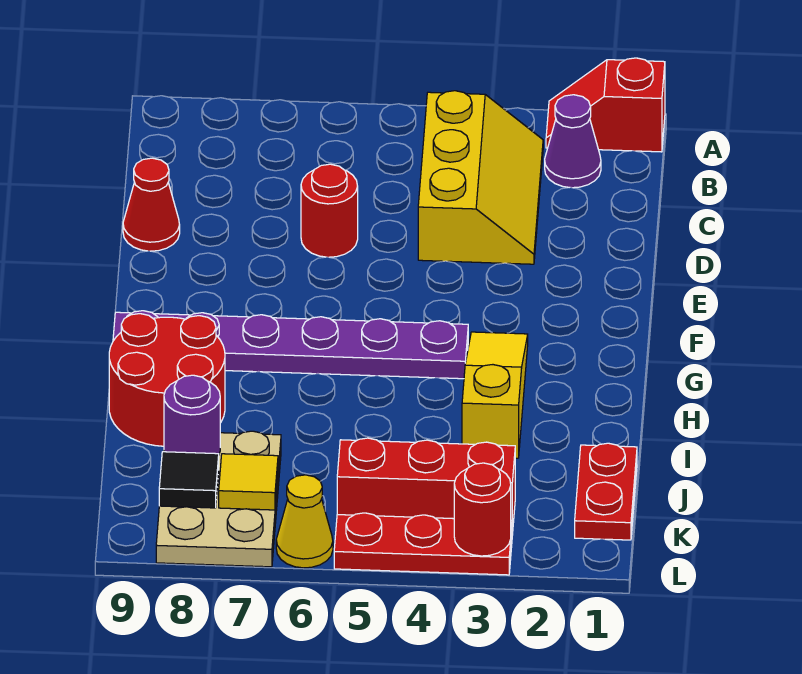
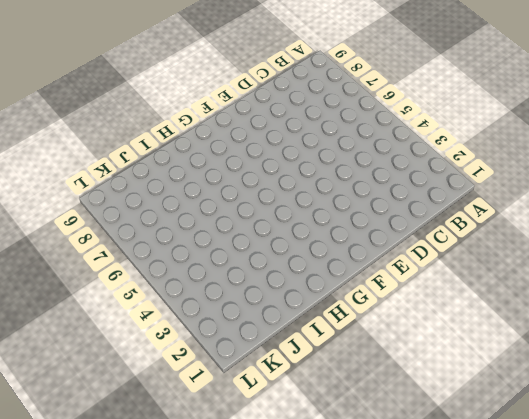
none -> red 1x2 slope [546,58,665,152]
none -> purple 1x1 cone [545,95,601,188]
none -> yellow 2x3 slope [418,91,543,264]

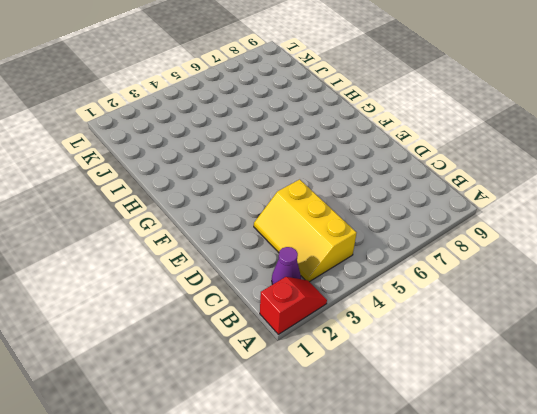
none -> red 1x1 round brick [301,164,358,257]
none -> red 1x1 cone [123,158,180,251]
none -> yellow 1x3 slope [462,332,528,458]

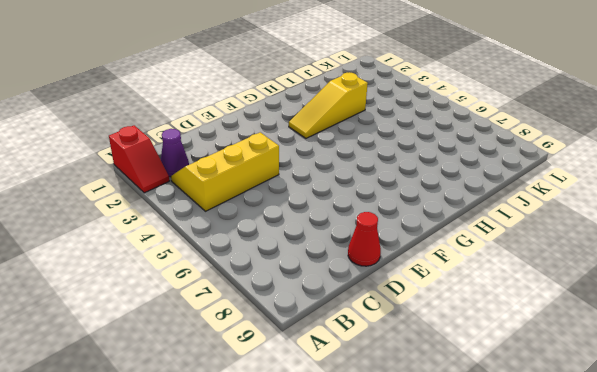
none -> red 1x1 round brick [301,164,358,257]
none -> purple 1x6 plate [113,311,468,379]
none -> red 2x2 round brick [109,314,225,446]

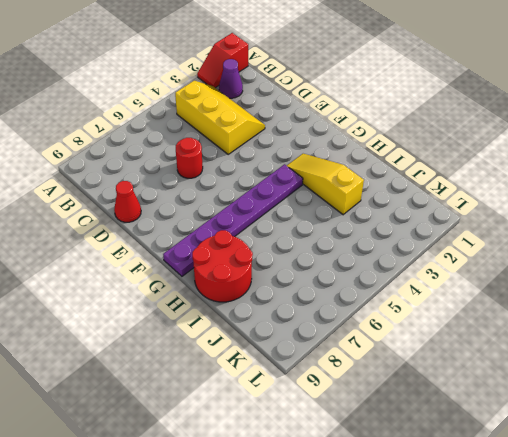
none -> red 1x2 plate [575,443,637,540]
none -> tan 2x3 plate [156,431,281,567]
none -> red 1x3 brick [337,438,515,535]

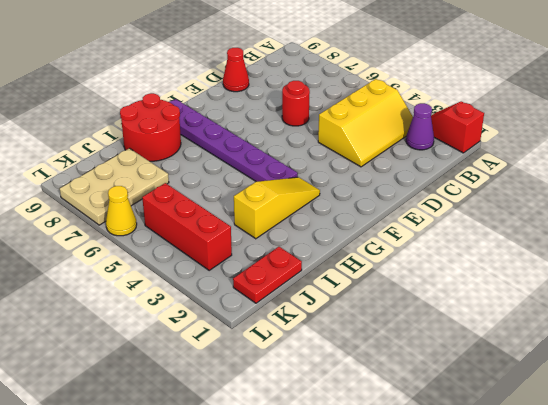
none -> red 1x3 plate [334,513,512,575]
none -> purple 1x1 round brick [164,375,220,454]
none -> yellow 1x1 tile [219,454,278,510]

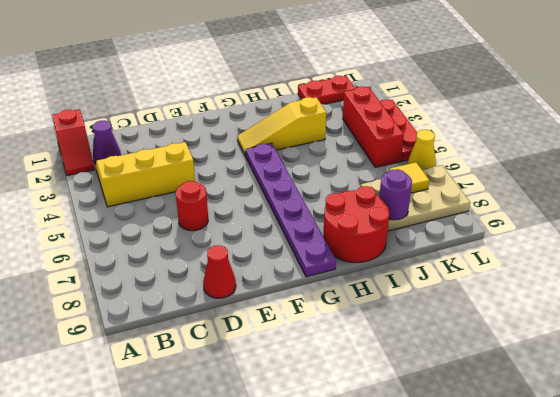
none -> black 1x1 tile [159,452,219,508]
none -> red 1x1 round brick [454,463,511,556]

